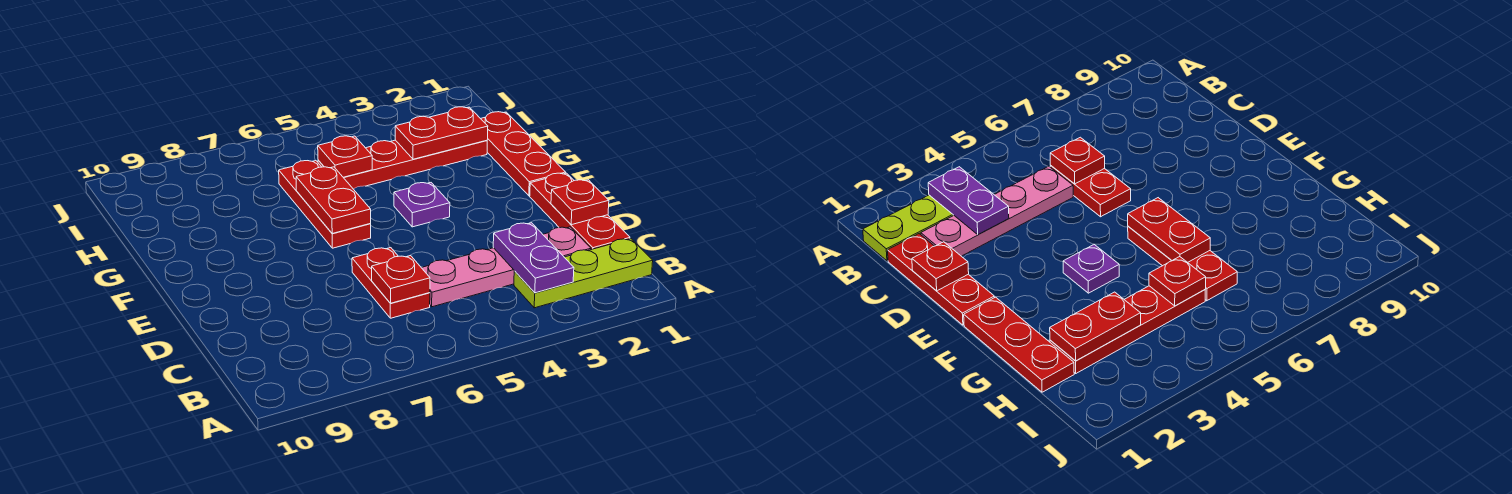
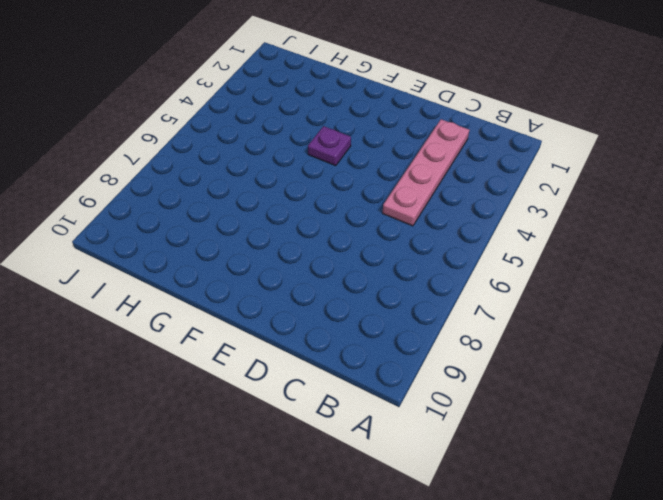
none -> lime 1x3 plate [514,239,653,308]
none -> red 1x3 plate [530,173,630,250]
none -> red 1x2 plate [352,248,430,318]

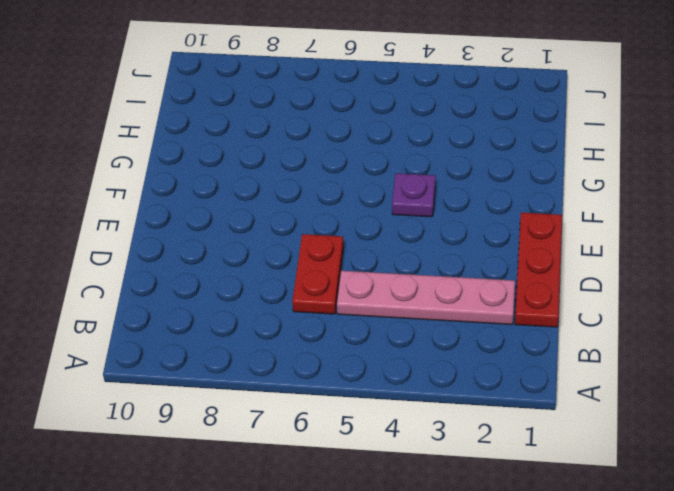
none -> lime 1x3 plate [514,239,653,308]
none -> red 1x3 plate [481,112,566,196]
none -> red 1x3 plate [279,160,371,248]

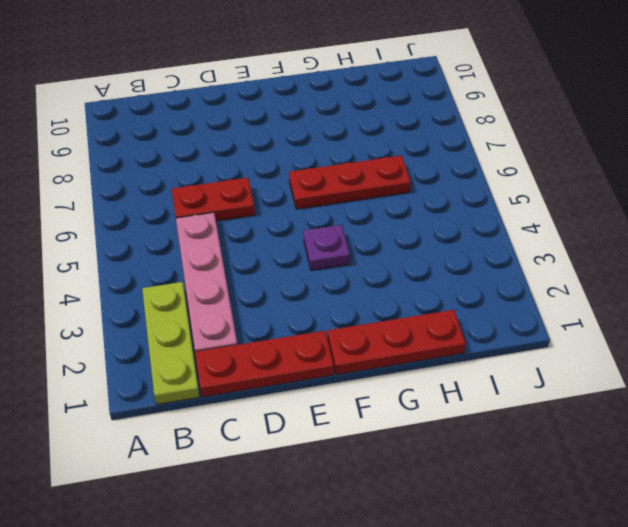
none -> red 1x4 plate [318,140,487,189]
none -> purple 1x2 plate [493,223,574,293]
none -> red 1x1 plate [372,256,430,303]

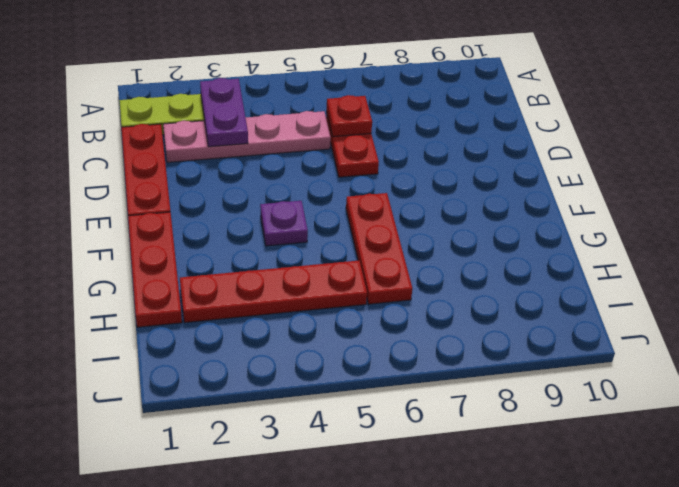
none -> red 1x1 plate [551,180,609,225]
none -> red 1x2 plate [296,167,371,233]
none -> red 1x2 plate [395,107,488,159]

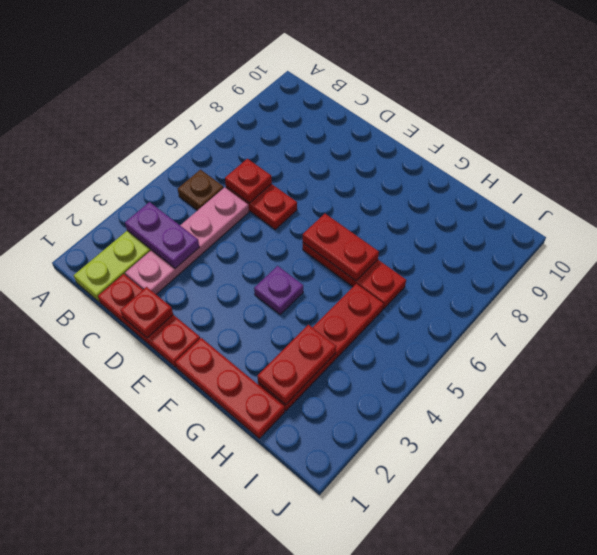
brown 1x1 plate [178,170,224,210] -> none
none -> red 1x1 plate [318,136,372,177]

